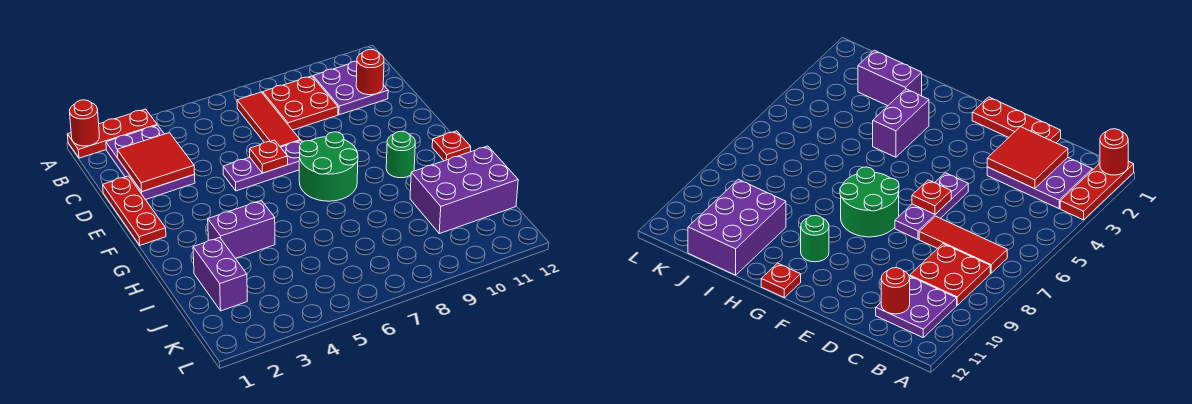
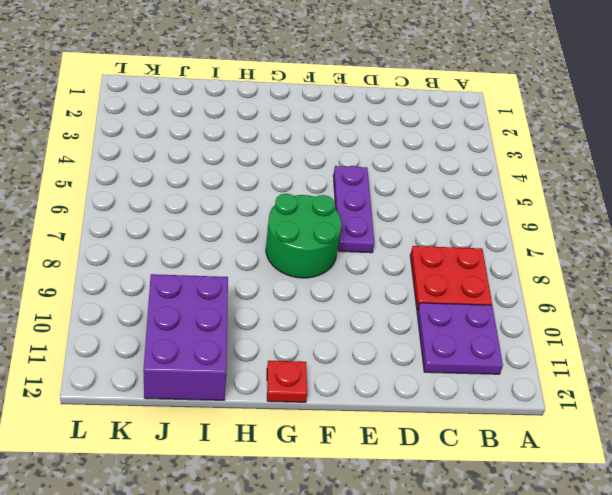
none -> red 1x3 plate [67,109,157,158]
none -> purple 2x3 plate [106,125,195,200]
none -> red 1x3 tile [237,92,300,147]

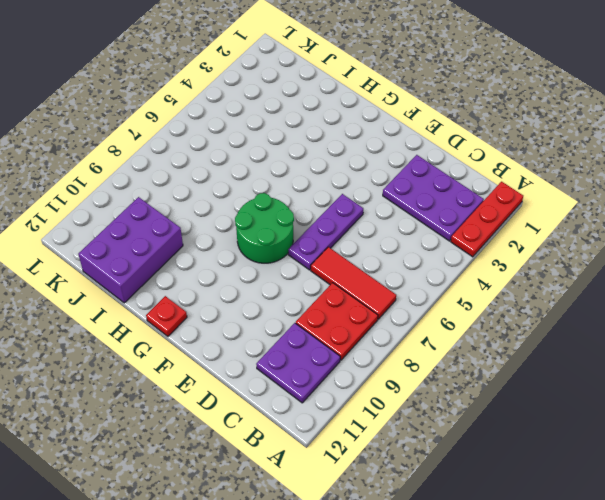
none -> red 1x3 plate [103,176,166,245]
none -> green 1x1 round brick [386,131,415,178]
none -> purple 1x2 brick [208,200,275,258]

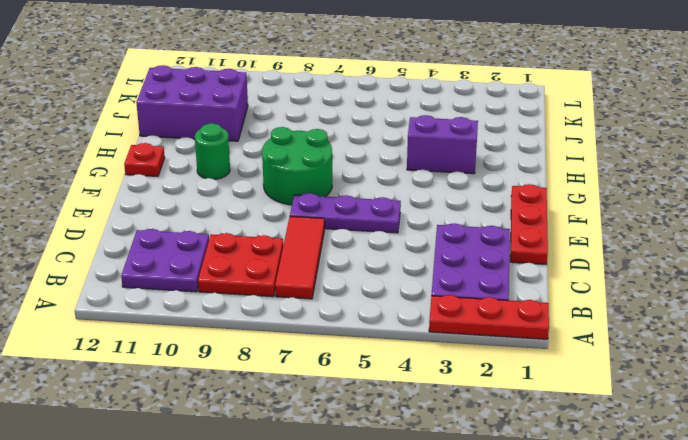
none -> purple 1x2 brick [193,238,247,311]
none -> red 1x1 round brick [70,100,99,146]
none -> red 2x2 tile [117,133,195,192]

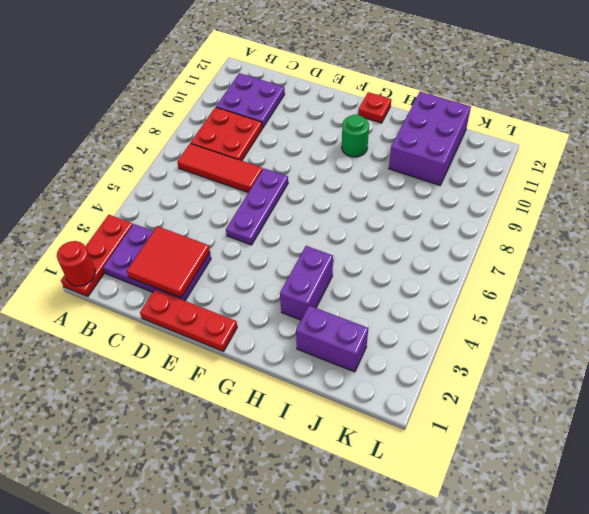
none -> green 2x2 round brick [299,132,358,201]
none -> red 1x1 round brick [356,49,384,95]
none -> red 1x1 plate [250,140,288,173]

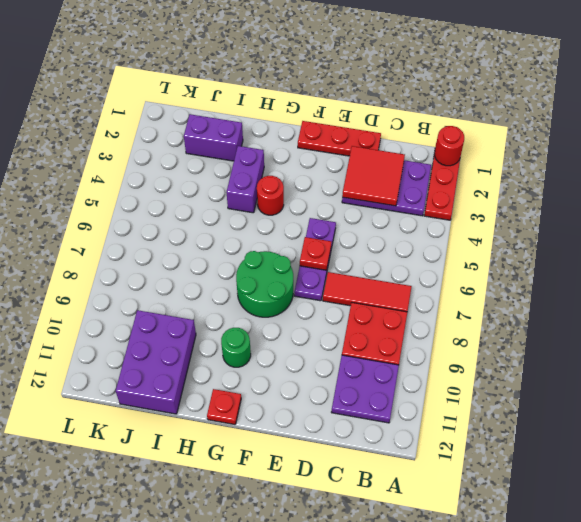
red 1x1 round brick [257,176,284,215] -> red 1x1 round brick moved to [356,49,384,95]

